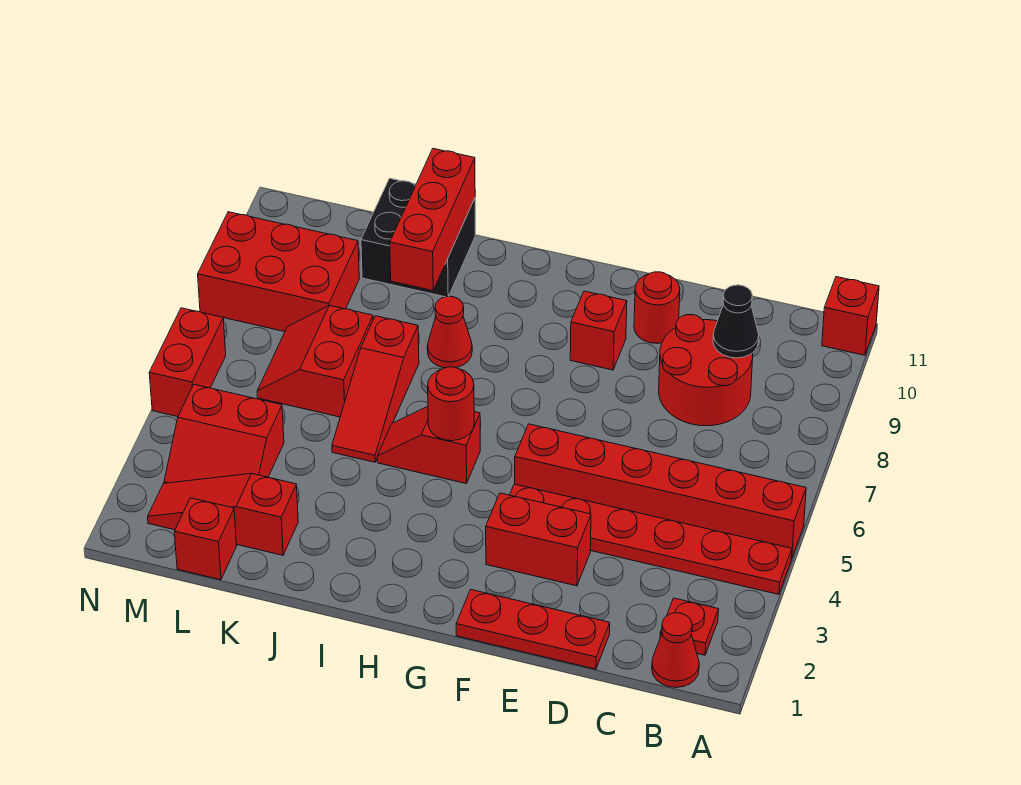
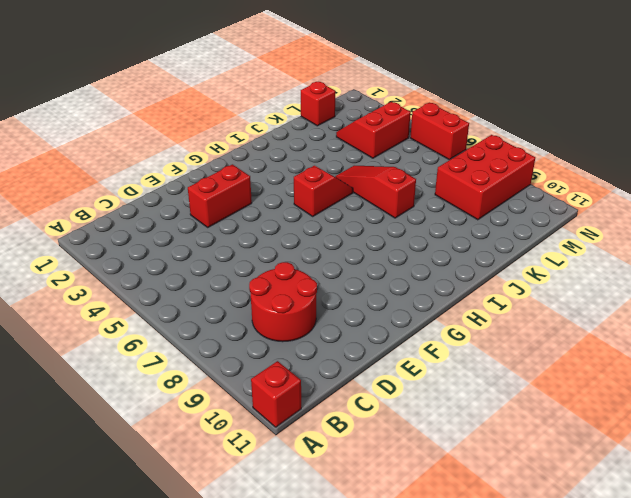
none -> red 1x6 plate [510,484,792,594]
none -> red 1x6 brick [515,424,806,559]
none -> red 1x1 cone [652,613,699,688]

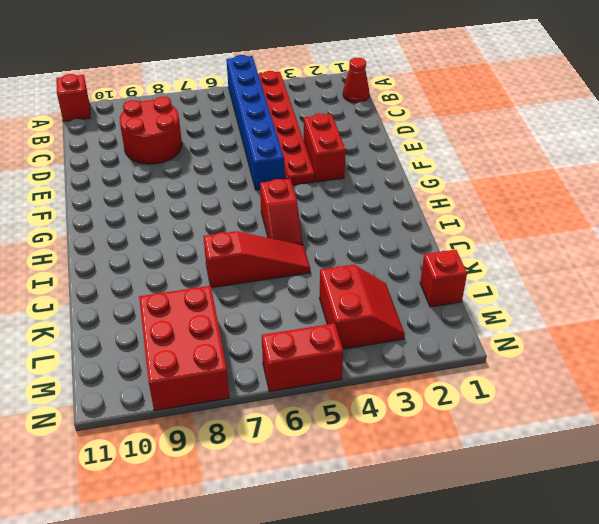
blue 1x6 brick [226,55,284,190] -> red 1x6 brick [515,424,806,559]
none -> red 1x1 plate [660,598,718,655]
none -> red 1x3 plate [456,590,610,669]
none -> red 1x1 round brick [634,272,680,343]

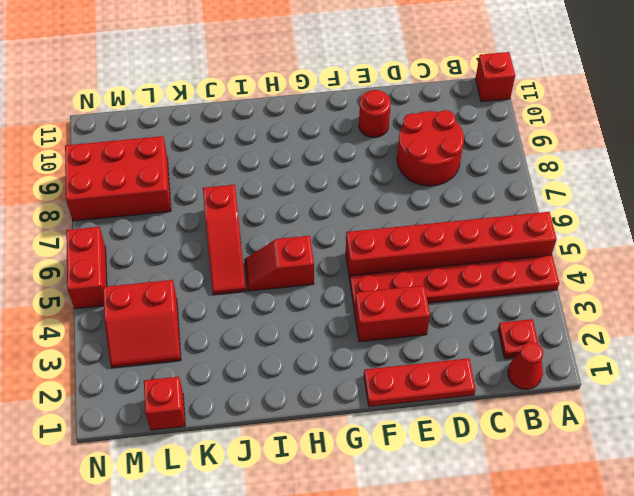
none -> red 1x1 brick [570,291,627,370]
none -> red 1x1 cone [427,296,472,368]
none -> black 2x2 brick [361,178,475,297]

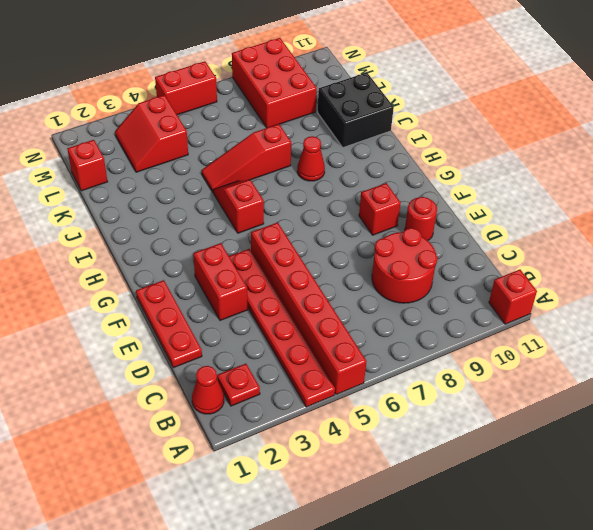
none -> red 1x3 slope [148,474,298,555]
none -> red 2x2 slope [257,305,373,417]
none -> black 1x1 cone [713,285,759,358]

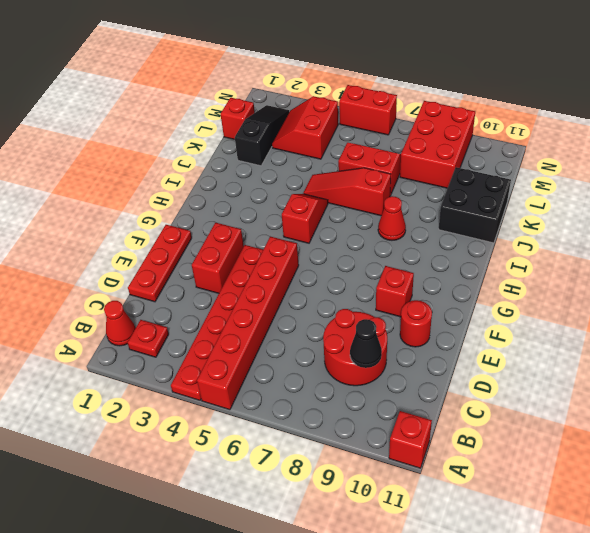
black 1x3 slope [235,105,289,166] -> red 1x3 slope [148,474,298,555]
none -> red 1x1 round brick [428,367,474,441]
none -> red 1x3 brick [390,149,475,291]

